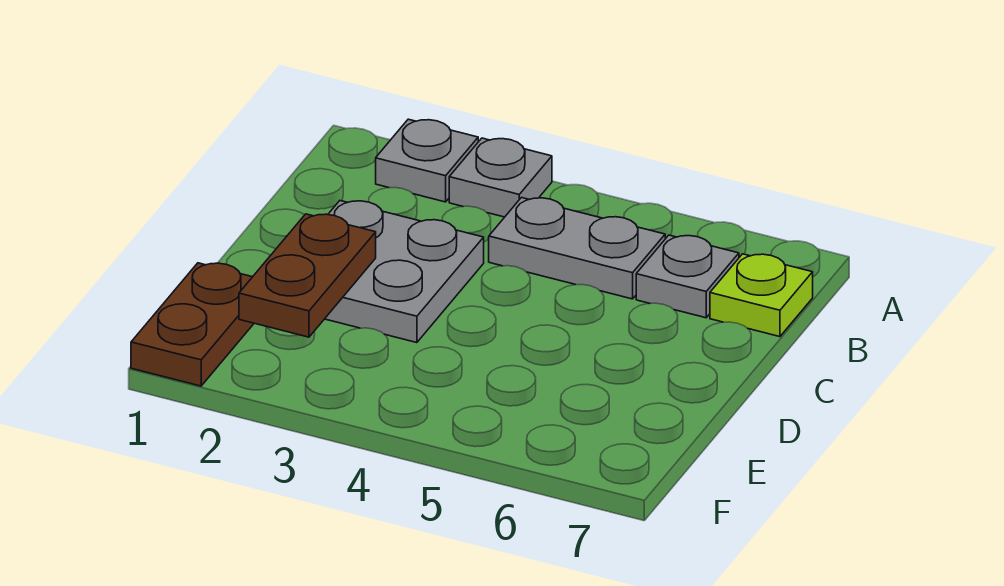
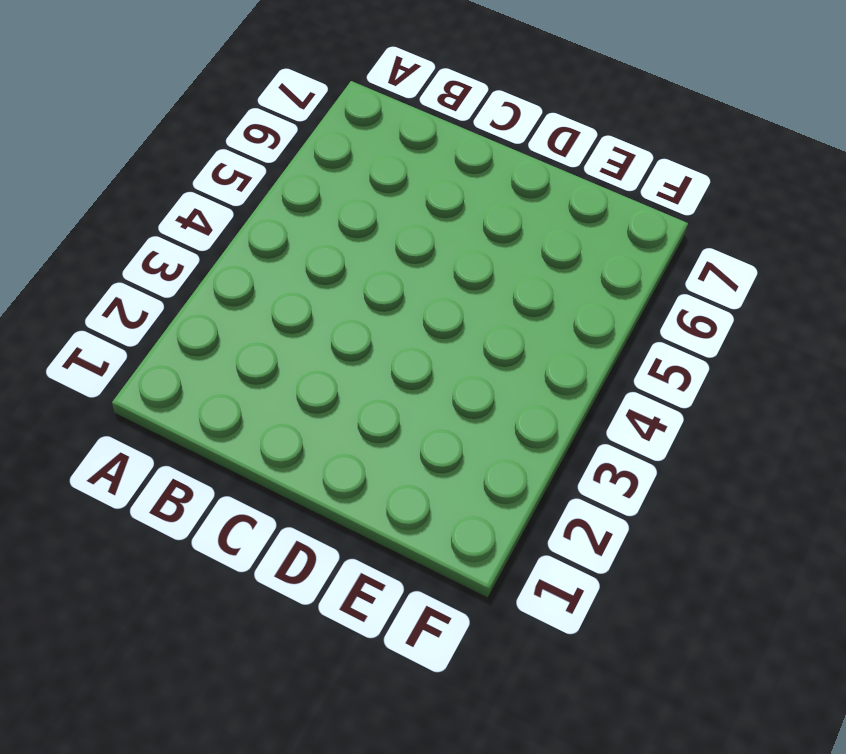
none -> grey 1x1 plate [376,119,478,202]
none -> grey 1x1 plate [449,138,552,217]

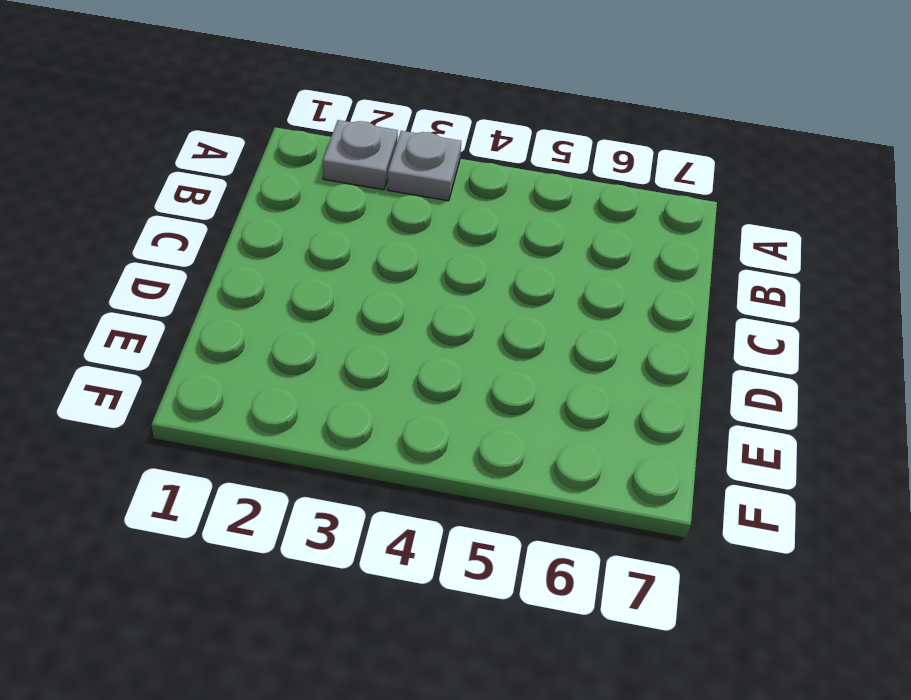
none -> grey 1x2 plate [489,198,665,299]
none -> grey 1x1 plate [636,235,739,318]

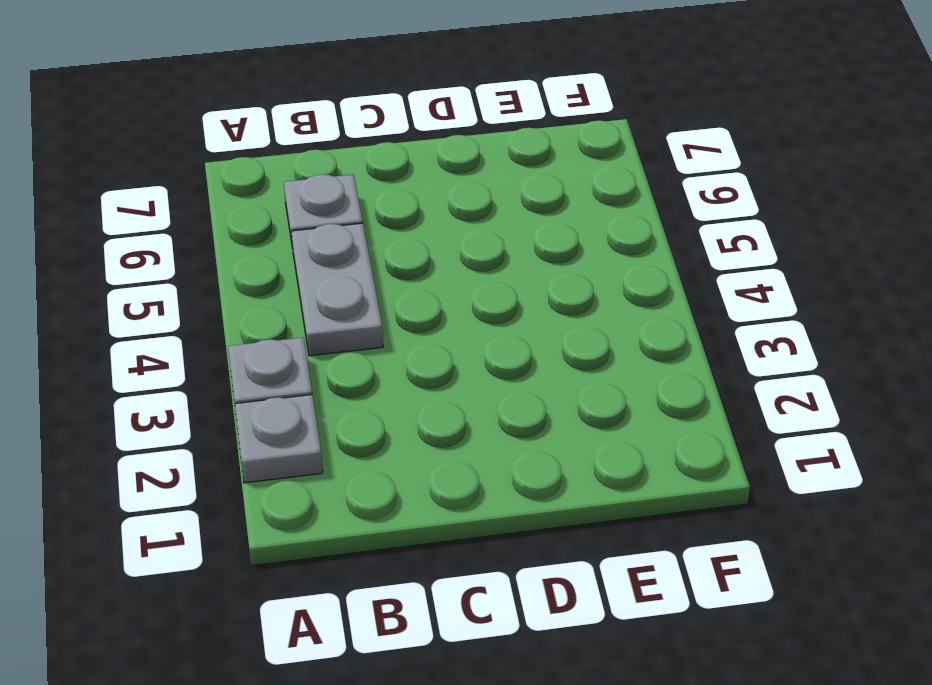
none -> lime 1x1 plate [710,254,813,337]
none -> grey 2x2 plate [325,201,484,343]

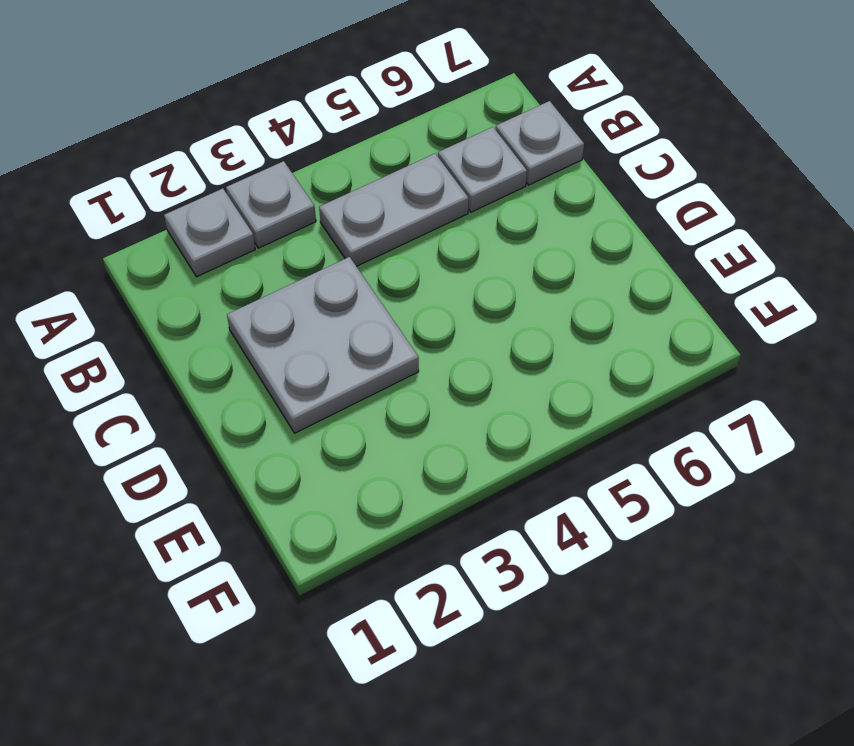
grey 1x1 plate [496,101,584,185] -> lime 1x1 plate [710,254,813,337]
none -> brown 1x2 plate [131,263,254,386]
none -> brown 1x2 plate [239,214,376,337]

